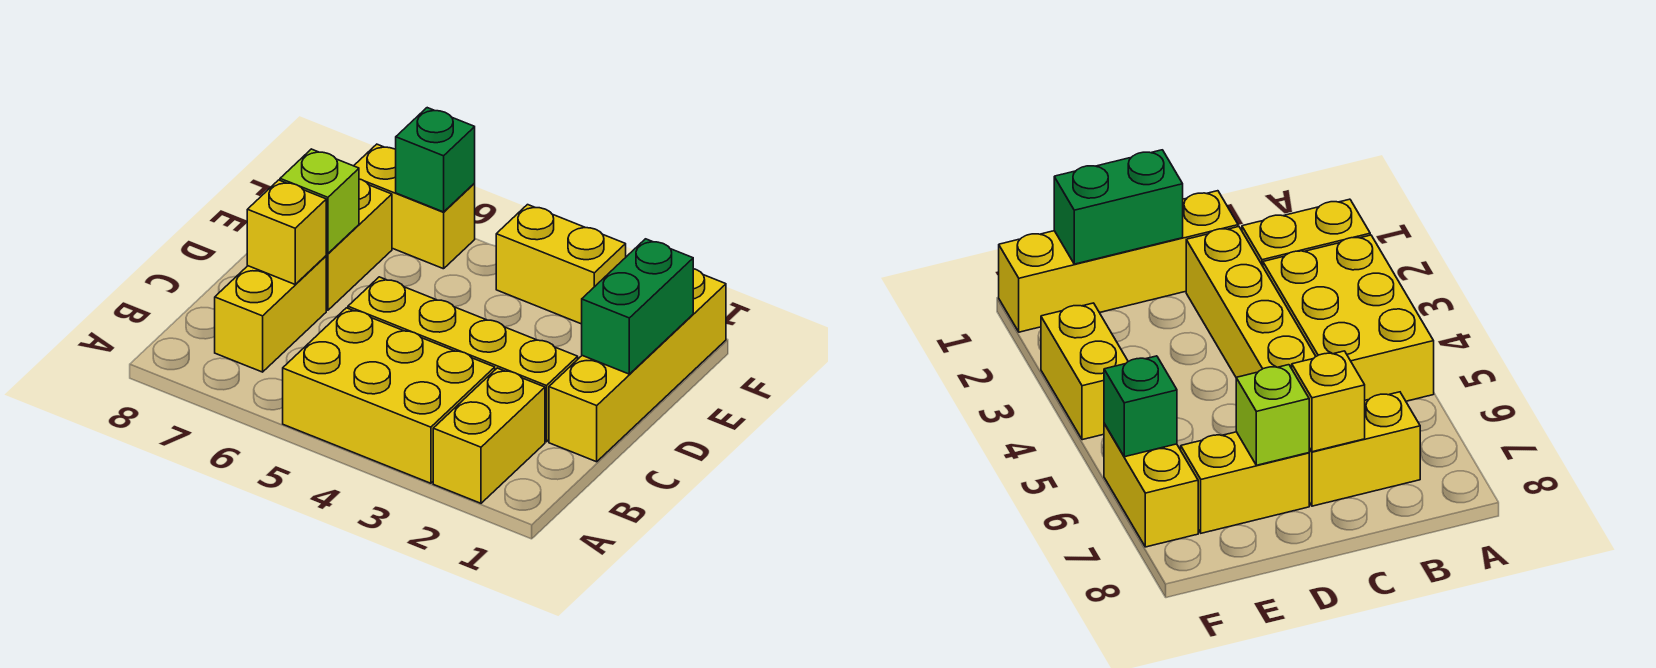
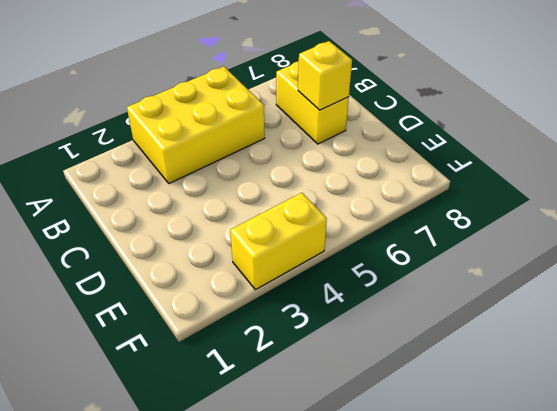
none -> yellow 1x2 brick [433,368,545,503]
none -> yellow 1x4 brick [549,269,726,462]
none -> yellow 1x4 brick [348,277,578,442]

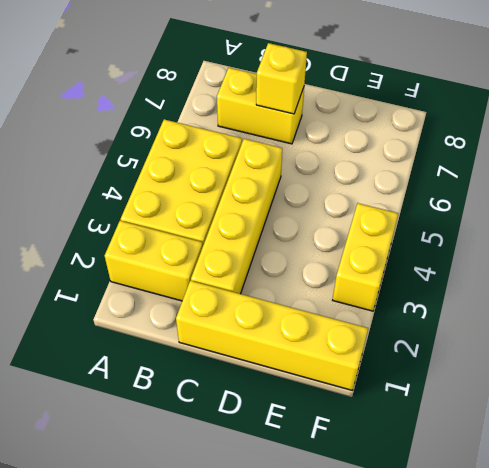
none -> yellow 1x2 brick [326,179,392,310]
none -> yellow 1x2 brick [354,144,475,269]
none -> green 1x2 brick [582,239,693,374]

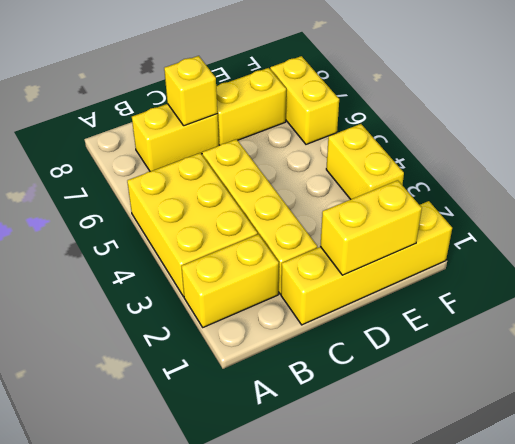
yellow 1x2 brick [320,180,422,275] -> green 1x2 brick [582,239,693,374]
none -> lime 1x1 brick [280,149,359,254]
none -> green 1x1 brick [396,108,475,212]

